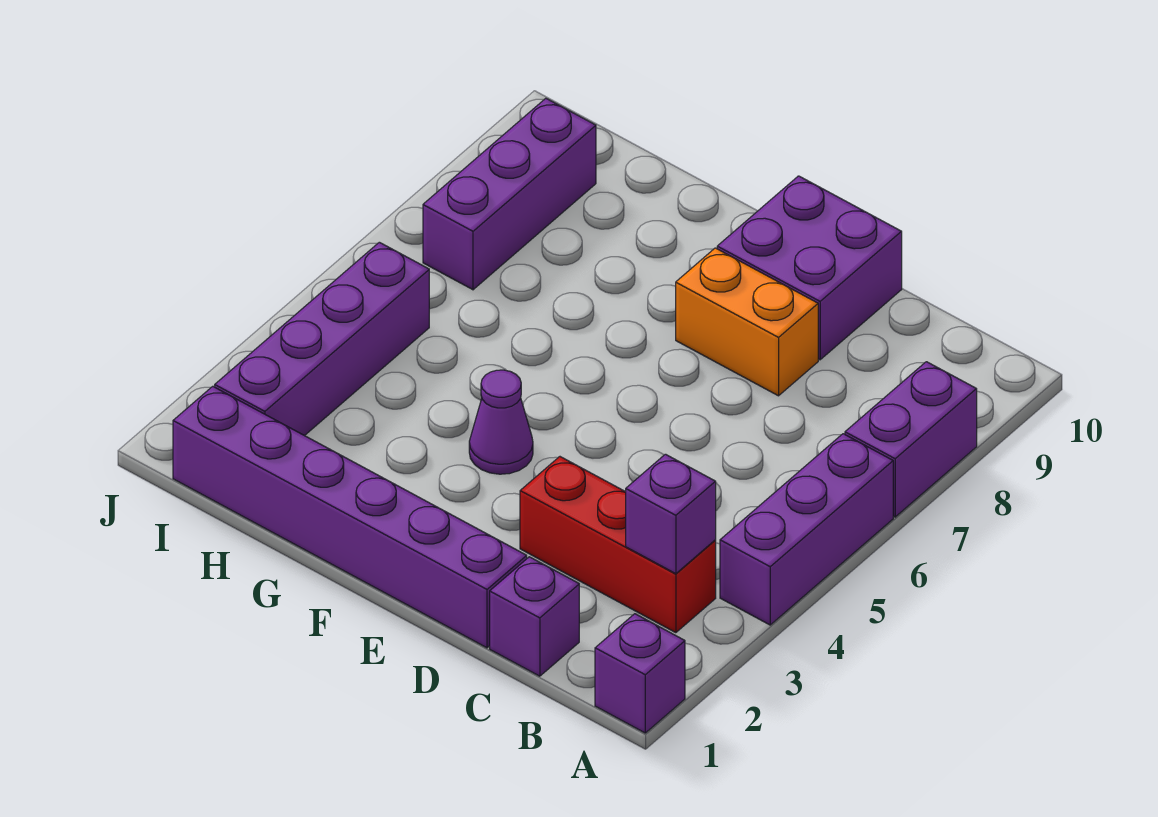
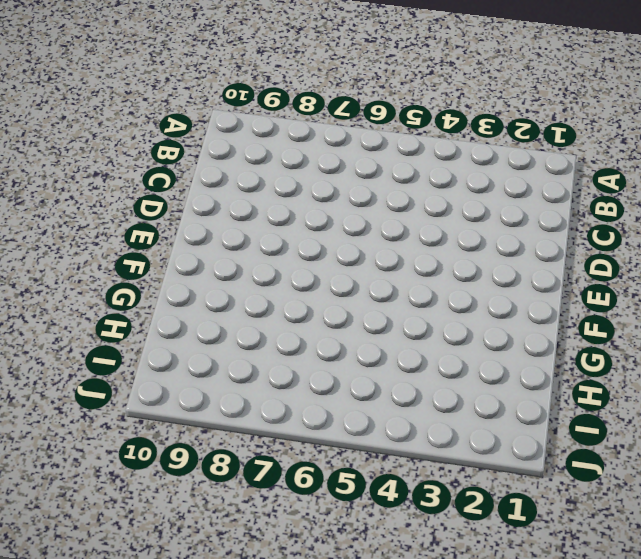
none -> purple 1x1 brick [595,614,685,733]
none -> purple 1x3 brick [720,434,893,625]
none -> purple 1x2 brick [845,362,977,517]

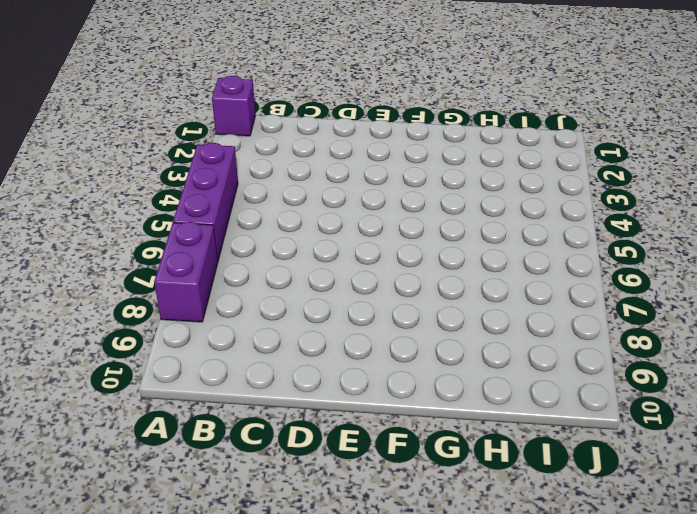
none -> red 1x3 brick [520,457,716,633]
none -> purple 1x1 brick [490,557,579,676]
none -> purple 1x6 brick [173,386,527,648]

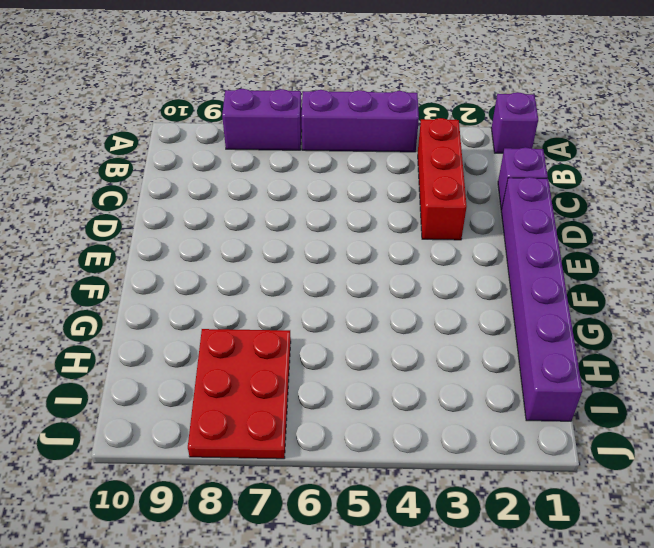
red 2x3 plate [188,329,291,459] -> purple 1x3 brick [423,98,596,290]
none -> orange 1x2 brick [676,248,818,396]
none -> purple 2x2 brick [717,176,902,360]
none -> purple 1x1 cone [469,370,533,474]

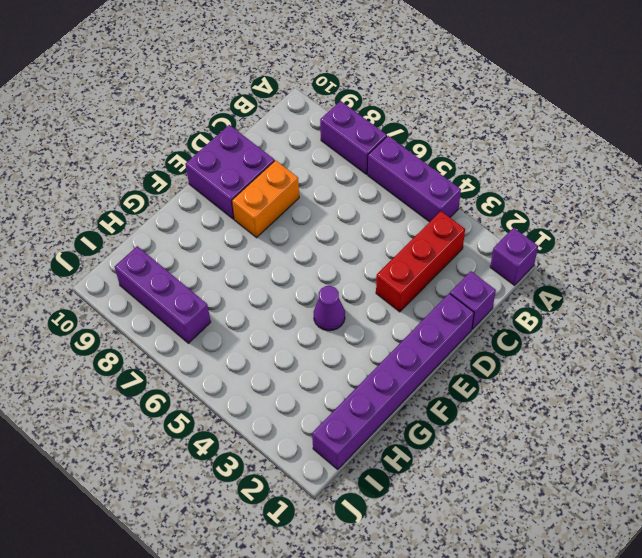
none -> purple 1x4 brick [215,242,429,436]
none -> purple 1x1 brick [626,454,716,574]

